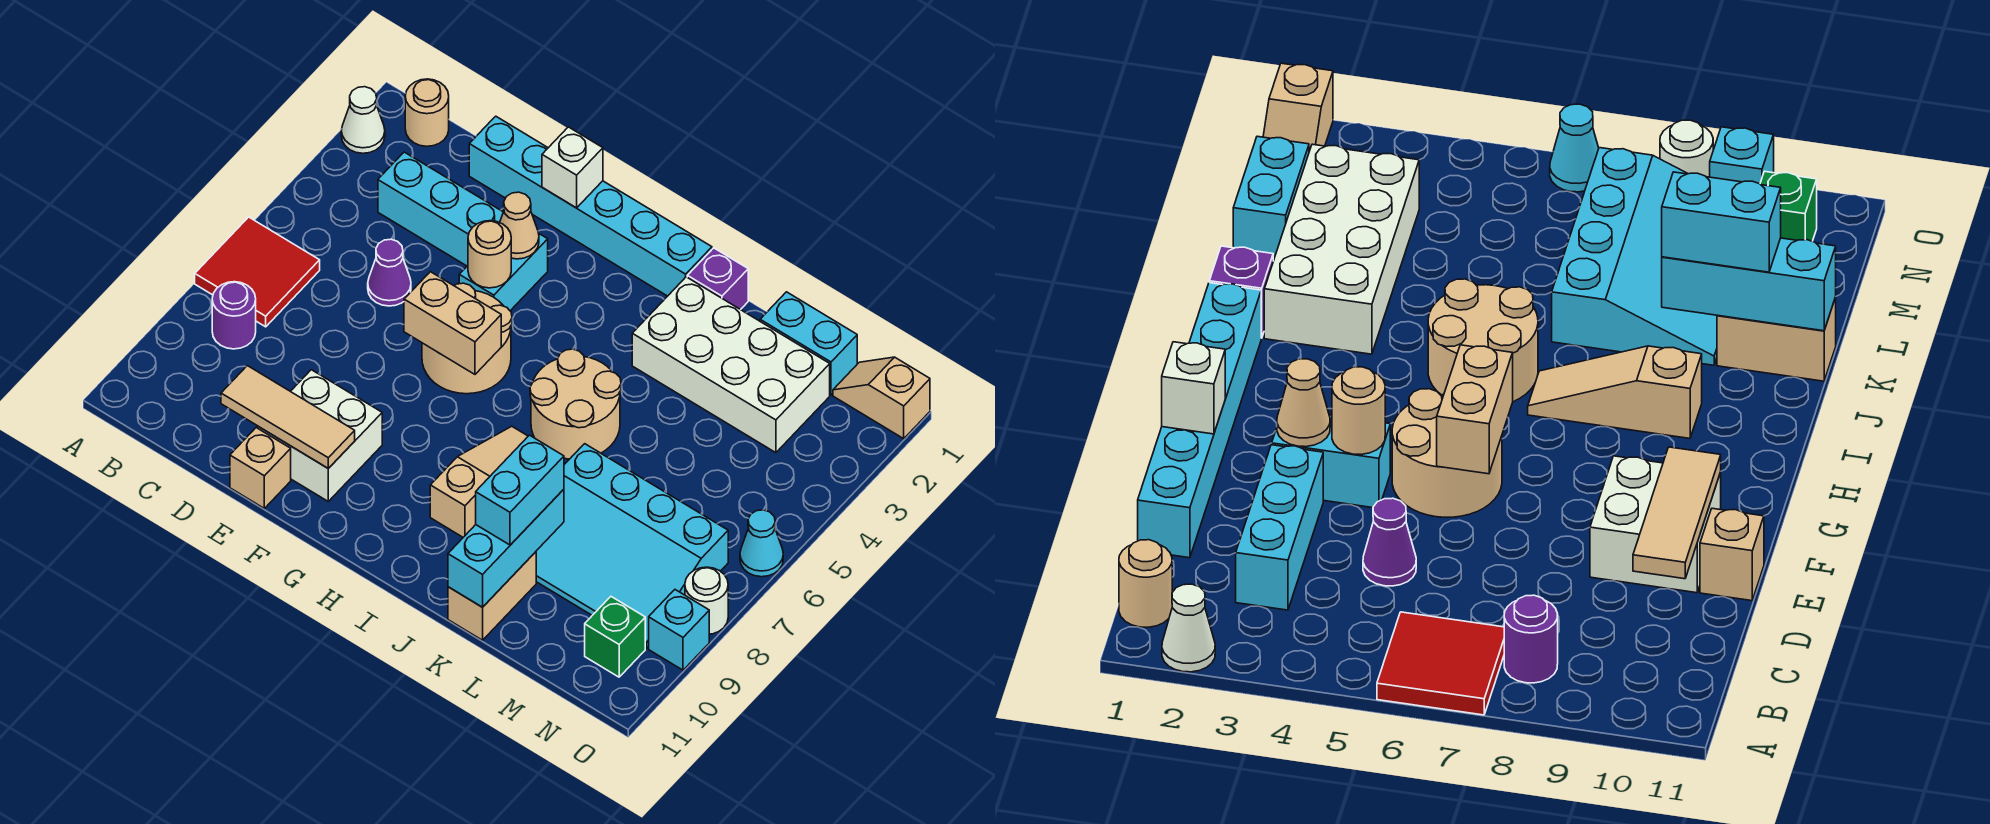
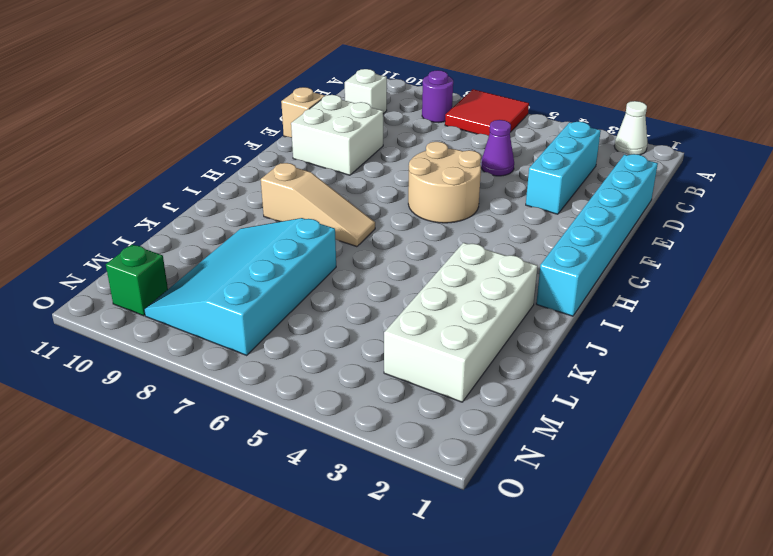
white 1x1 brick [345,69,387,114] -> white 1x1 brick moved to [542,127,603,208]
none -> tan 1x1 round brick [405,79,449,146]
none -> cyan 1x2 brick [459,234,548,311]
none -> tan 2x2 round brick [530,349,621,459]
none -> purple 1x1 brick [687,248,748,310]

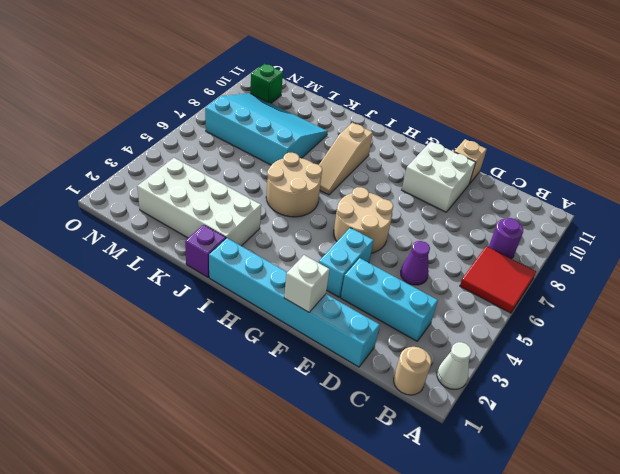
none -> tan 1x2 brick [448,552,536,640]
none -> cyan 1x2 brick [760,292,857,395]
none -> tan 1x2 slope [833,357,930,439]
none -> cyan 1x1 cone [740,510,783,577]

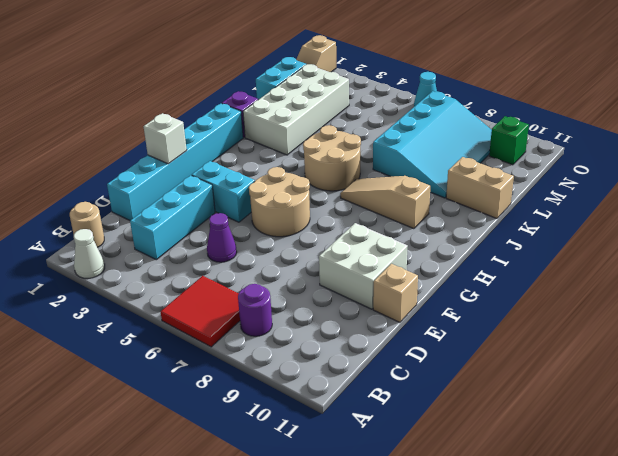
none -> white 1x1 round brick [685,567,728,634]
none -> cyan 1x1 brick [649,590,709,670]
none -> tan 1x3 tile [221,366,355,468]
none -> tan 1x1 cone [500,192,539,259]

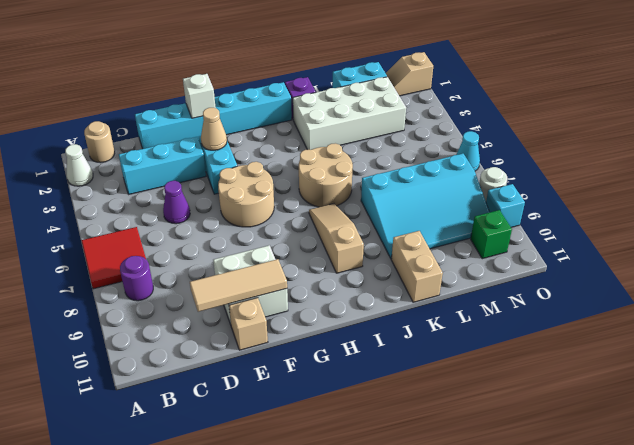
none -> tan 1x1 round brick [468,221,511,288]
none -> tan 1x2 brick [404,272,501,374]
none -> cyan 1x3 brick [448,489,564,607]
none -> cyan 1x2 brick [476,435,564,545]

